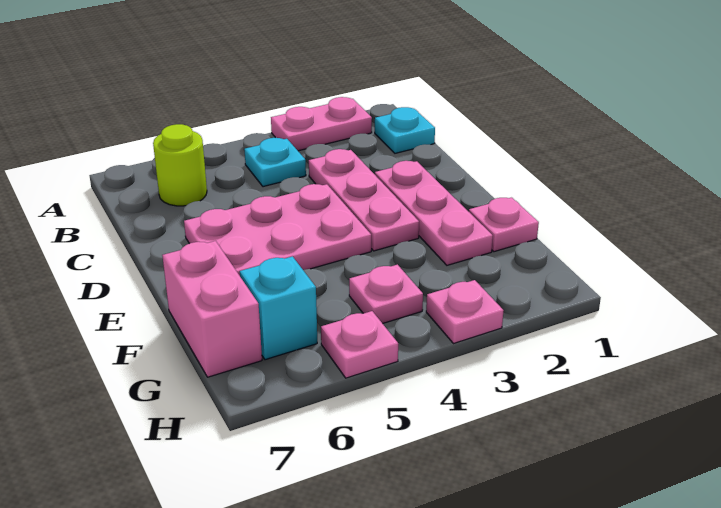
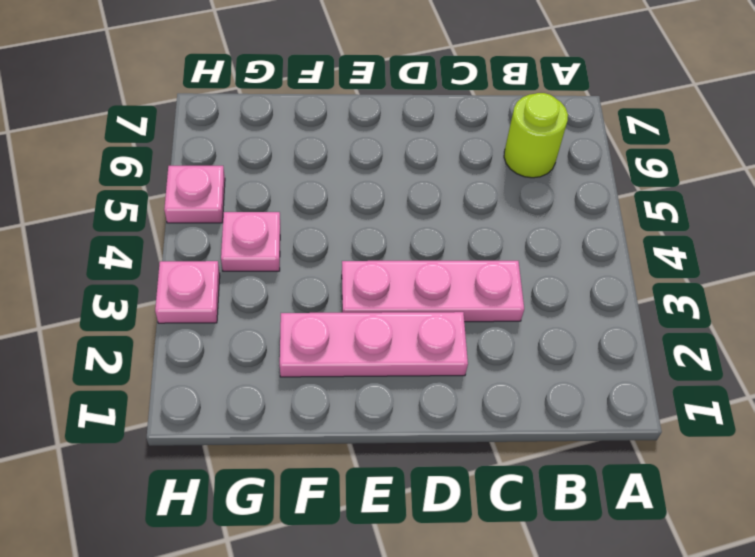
none -> pink 1x2 plate [271,97,372,151]
none -> cyan 1x1 plate [375,107,435,153]
none -> cyan 1x1 plate [244,138,306,187]

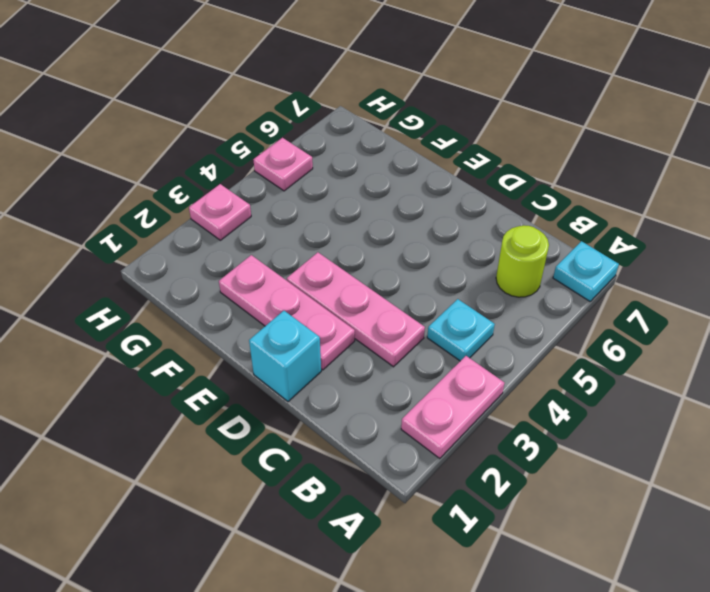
cyan 1x1 plate [553,241,619,301] -> cyan 1x1 plate moved to [375,107,435,153]
cyan 1x1 brick [249,311,321,402] -> cyan 1x1 brick moved to [240,256,317,360]
none -> pink 2x3 plate [184,184,371,276]
none -> pink 1x1 plate [469,198,539,252]
none -> pink 1x2 brick [162,241,262,377]

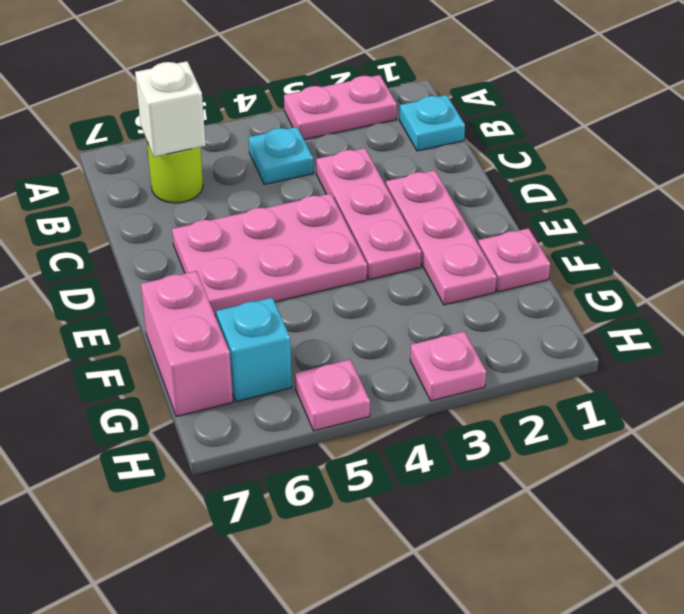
white 1x1 brick [135,61,206,157] -> none
none -> pink 1x1 plate [349,265,423,324]

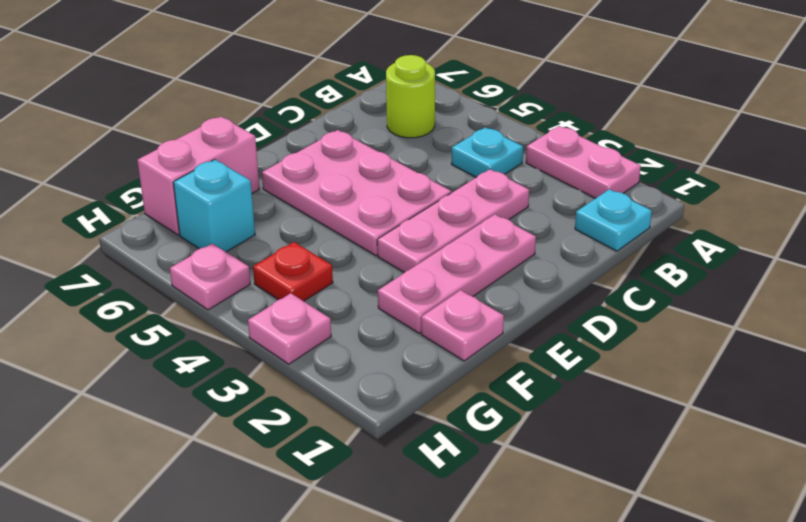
red 1x1 plate [253,242,333,301] -> pink 1x1 plate [349,265,423,324]

